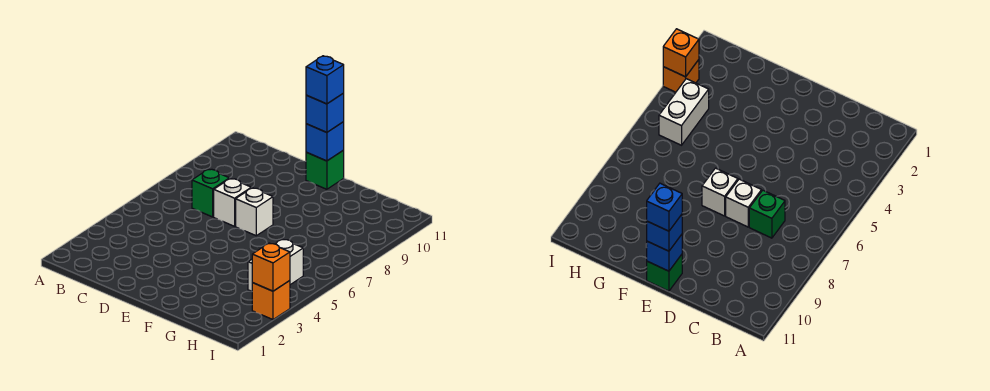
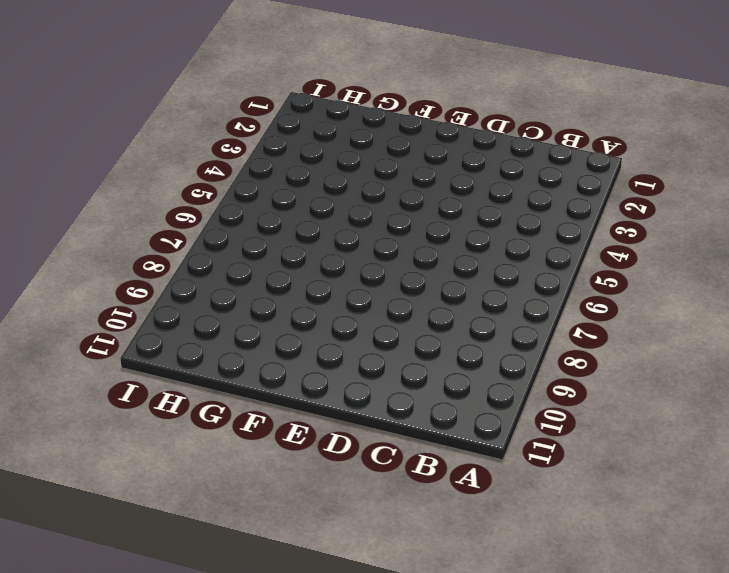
none -> green 1x1 brick [192,169,229,217]
none -> white 1x1 brick [214,178,251,226]

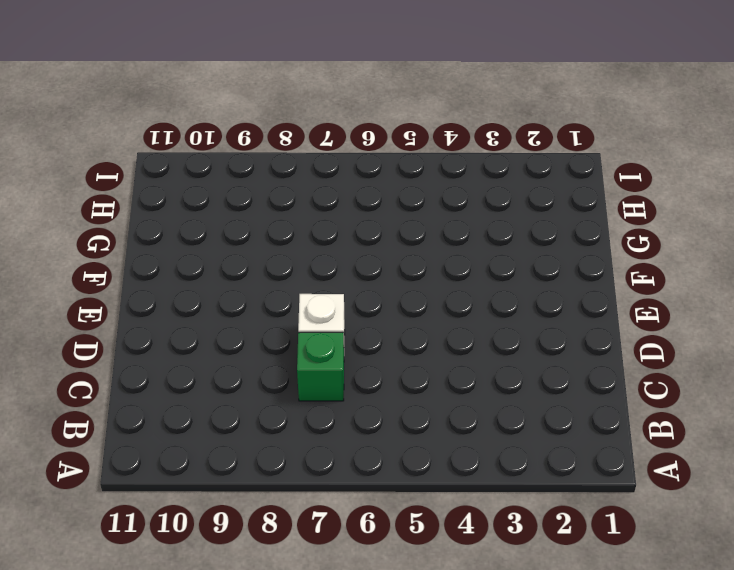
none -> white 1x1 brick [236,188,273,236]
none -> green 1x1 brick [306,150,344,189]

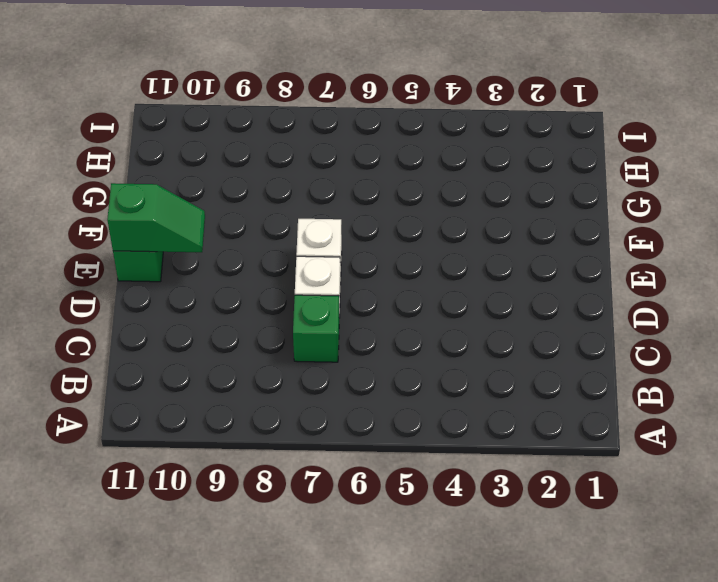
green 1x2 slope [107,183,205,252] -> blue 1x1 brick [306,122,344,161]
none -> white 1x2 brick [248,239,303,291]
none -> orange 1x1 brick [252,281,290,320]

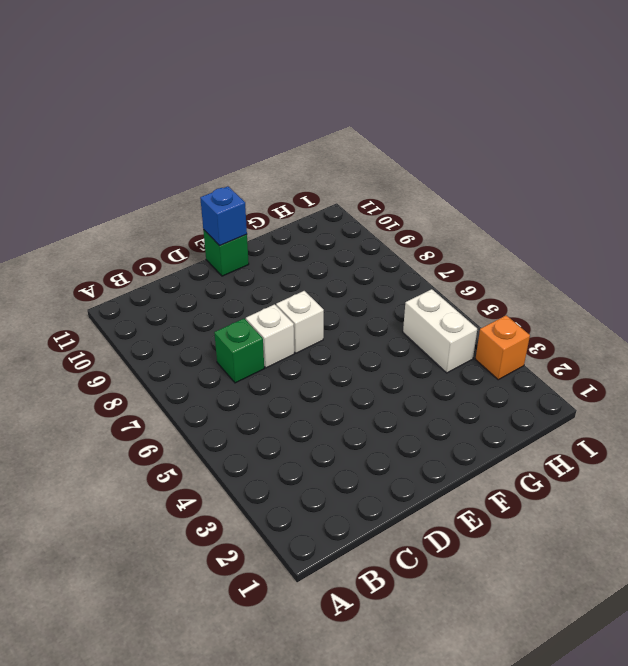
none -> orange 1x1 brick [252,243,290,291]
none -> blue 1x1 brick [306,93,344,132]

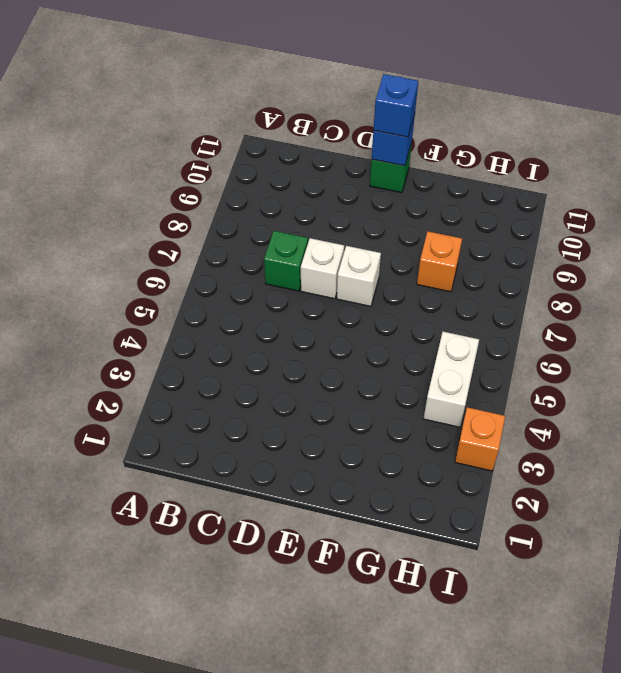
orange 1x1 brick [417,232,462,292] -> orange 1x1 brick moved to [252,243,290,291]
none -> blue 1x1 brick [306,56,344,104]

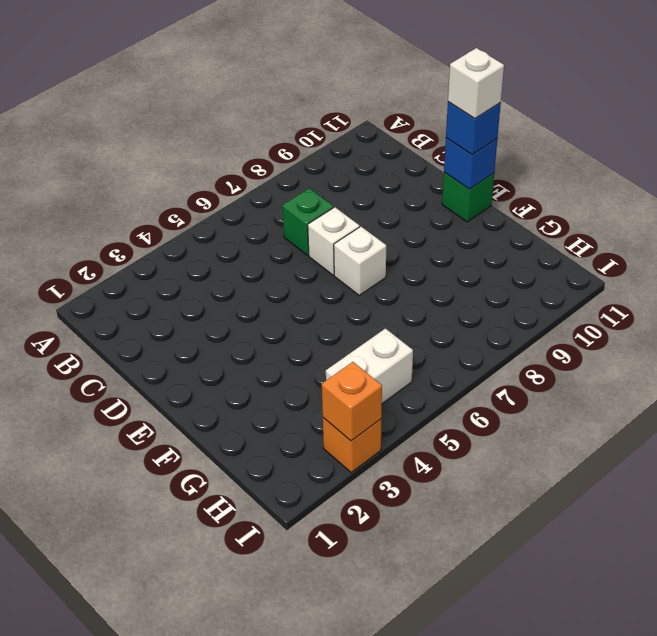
white 1x1 brick [448,48,504,119] -> blue 1x1 brick [306,56,344,104]

